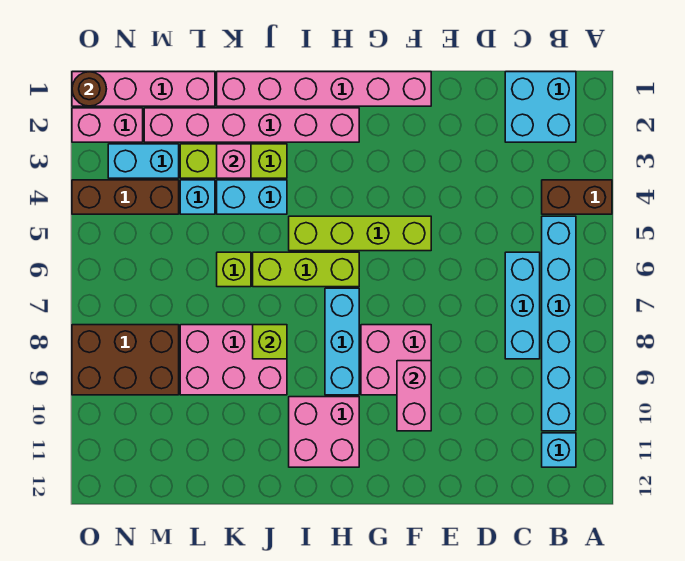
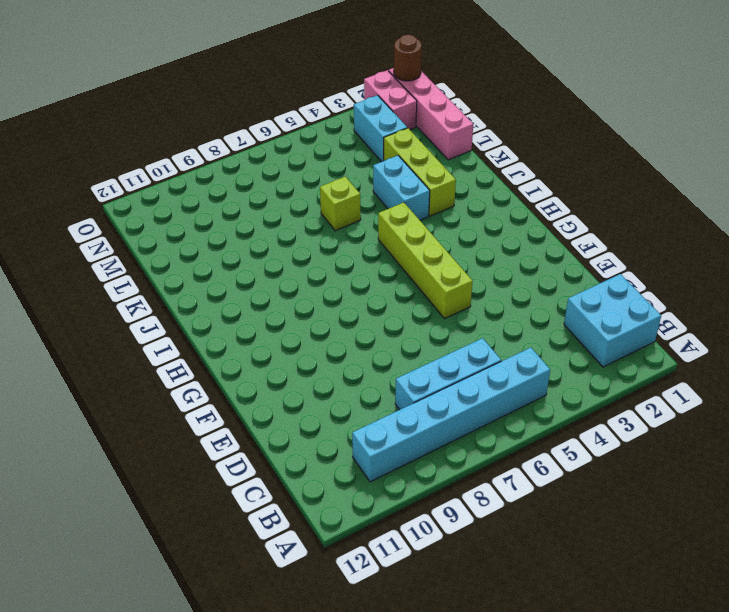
none -> brown 1x2 brick [542,180,612,214]
none -> cyan 1x1 brick [542,433,576,467]
none -> pink 1x6 brick [217,72,431,106]

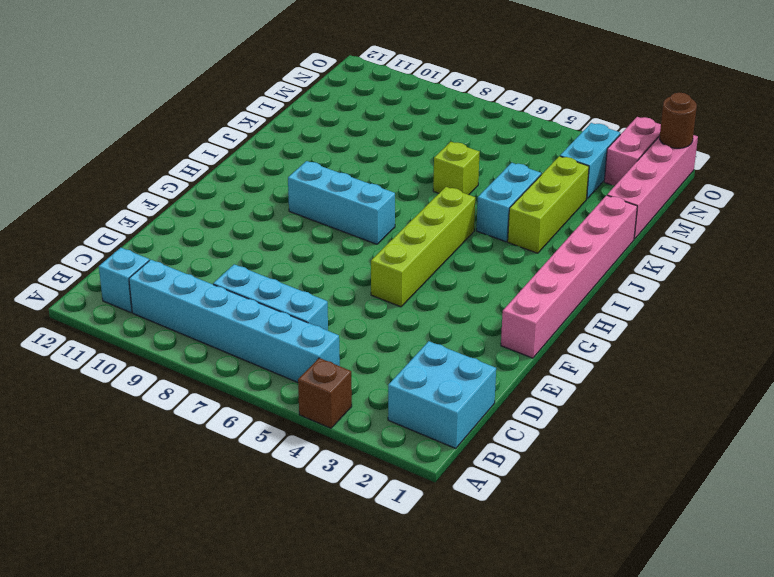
brown 1x1 brick [298,358,352,428] -> brown 1x2 brick [542,180,612,214]
none -> pink 2x2 brick [361,325,431,395]
none -> pink 1x6 brick [144,108,359,142]
none -> lime 1x3 brick [253,252,359,287]

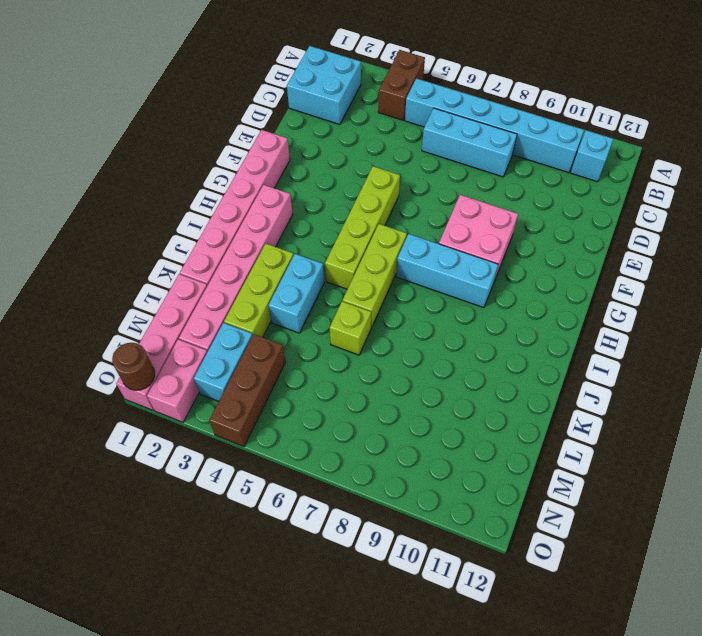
none -> pink 2x2 brick [289,397,359,467]
none -> pink 2x3 brick [180,325,287,395]
none -> cyan 1x1 brick [180,180,215,214]

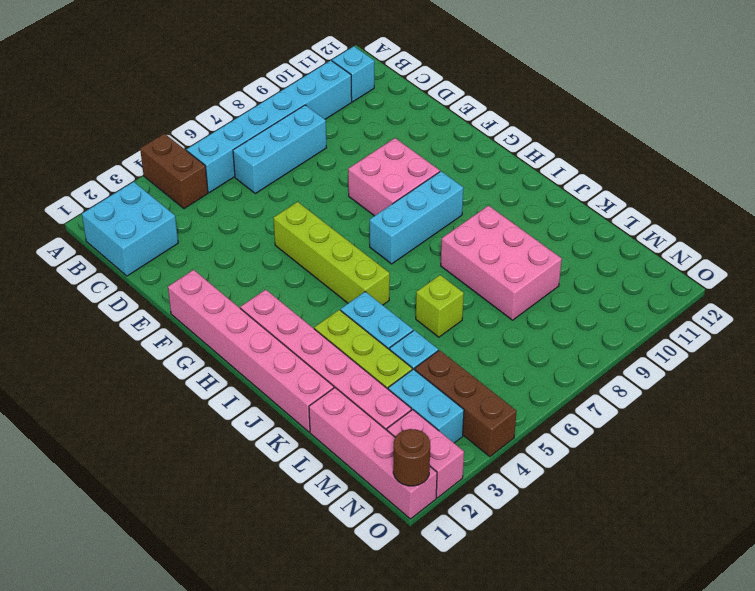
none -> lime 1x3 brick [253,252,359,287]
none -> pink 2x2 brick [289,397,359,467]
none -> brown 2x3 brick [72,325,179,395]

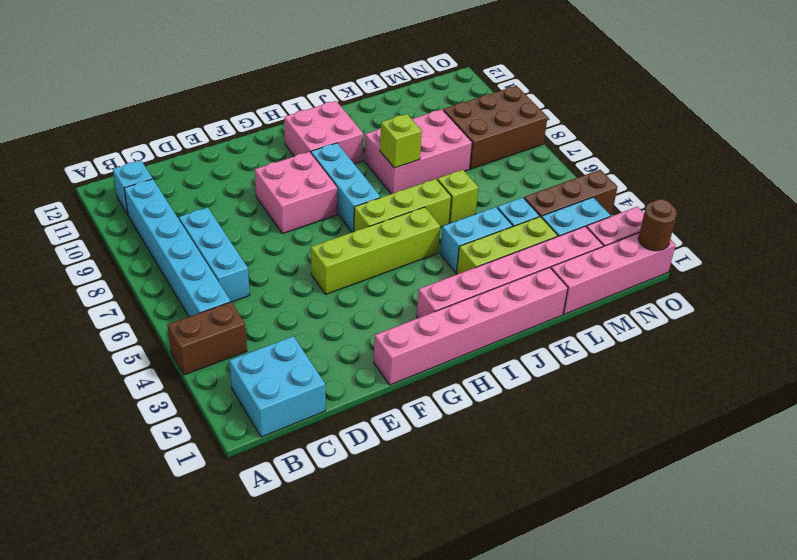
none -> pink 1x2 brick [397,361,431,431]
none -> pink 1x1 brick [217,144,251,178]

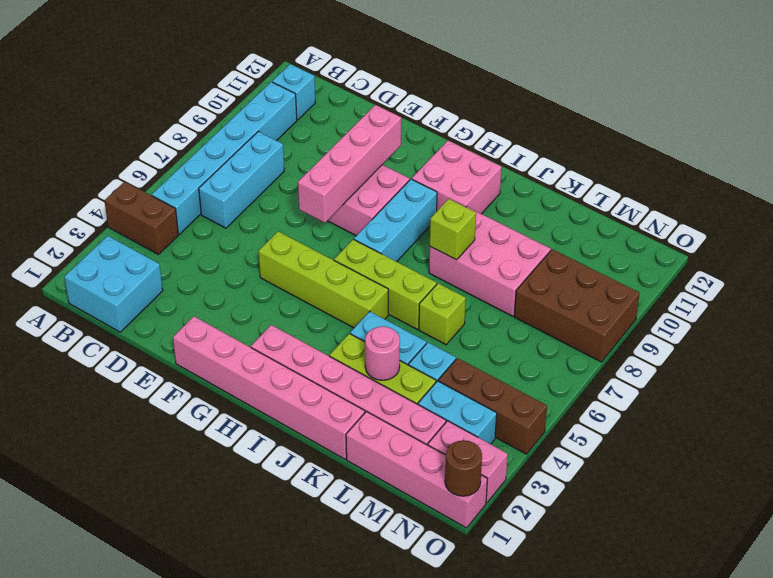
pink 1x4 brick [298,105,401,223] -> pink 1x2 brick [397,361,431,431]
pink 1x1 round brick [365,326,400,380] -> pink 1x1 brick [217,144,251,178]

